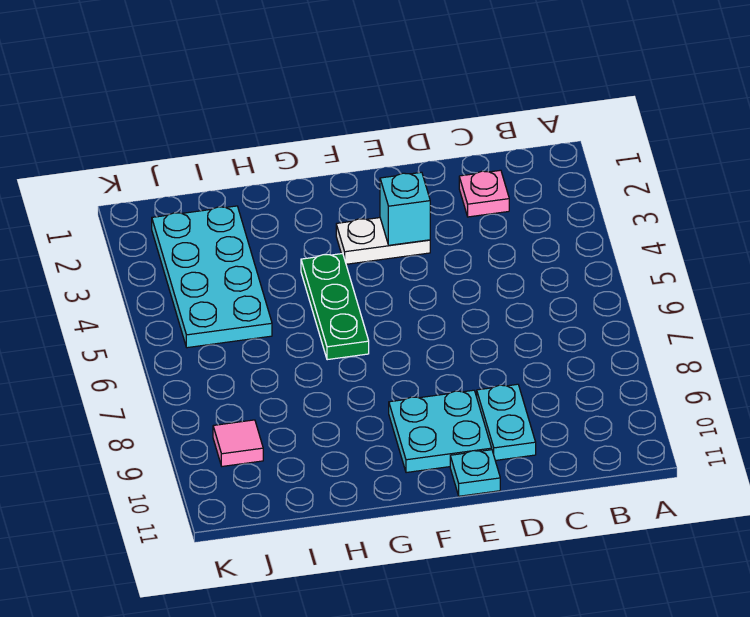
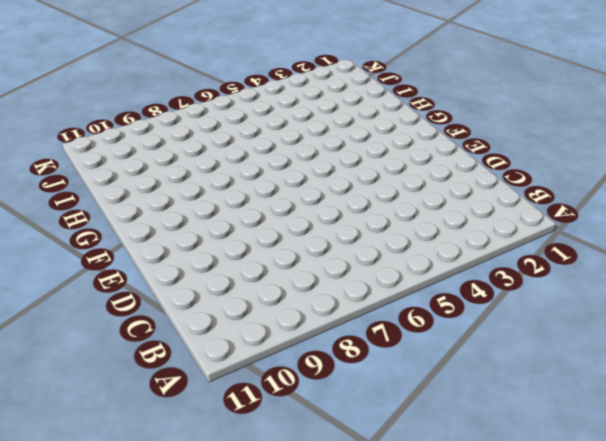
none -> pink 1x1 plate [459,170,509,217]
none -> cyan 1x2 plate [477,384,536,460]

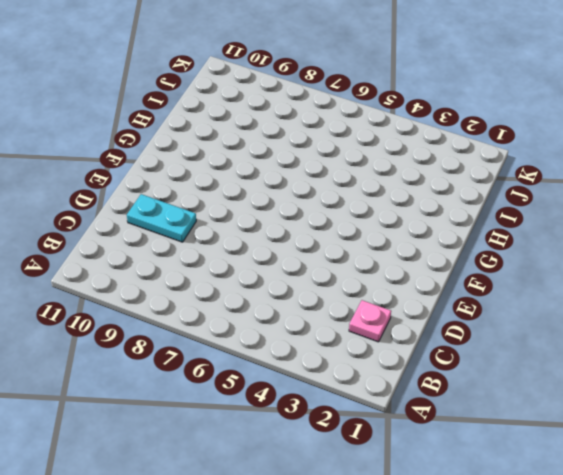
none -> white 1x2 plate [336,218,430,264]
none -> cyan 2x2 plate [389,390,492,473]

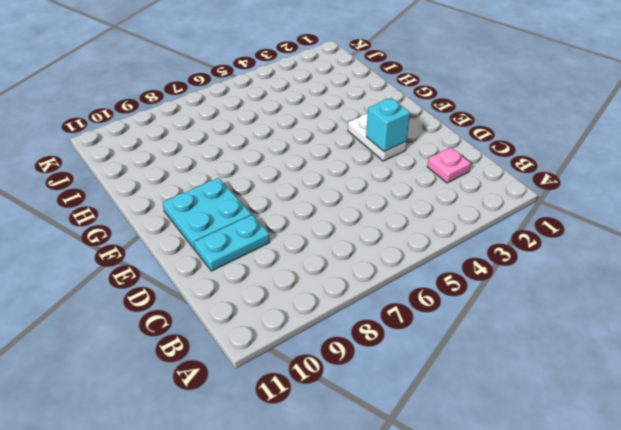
none -> cyan 1x1 plate [450,450,500,496]
none -> green 1x3 plate [301,254,369,360]

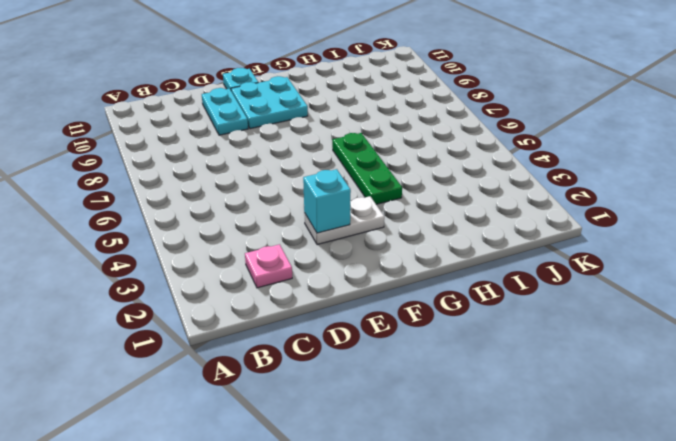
none -> cyan 2x4 plate [152,206,272,348]
none -> pink 1x1 tile [213,420,263,466]

